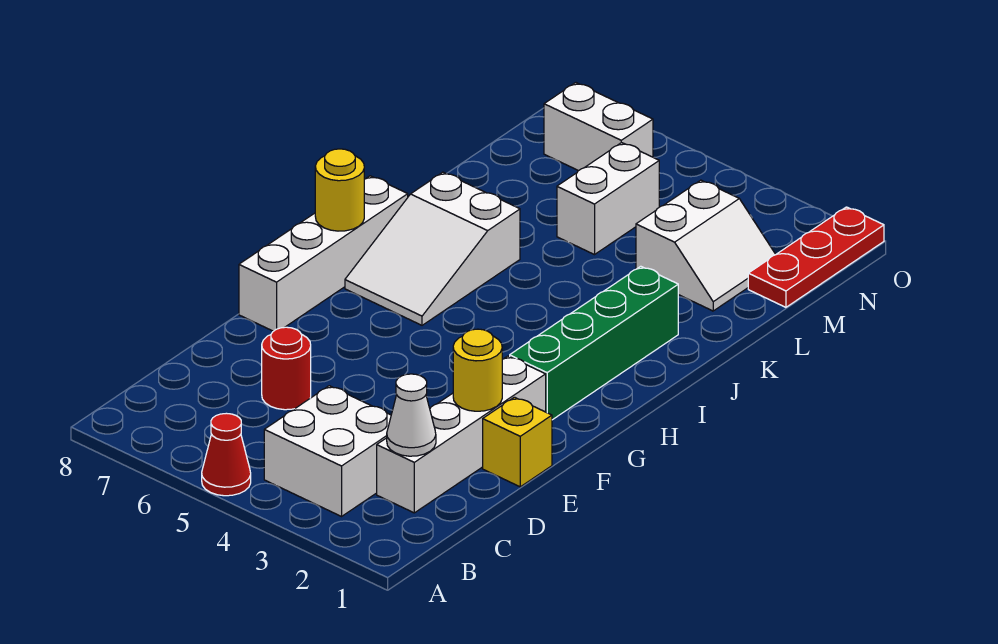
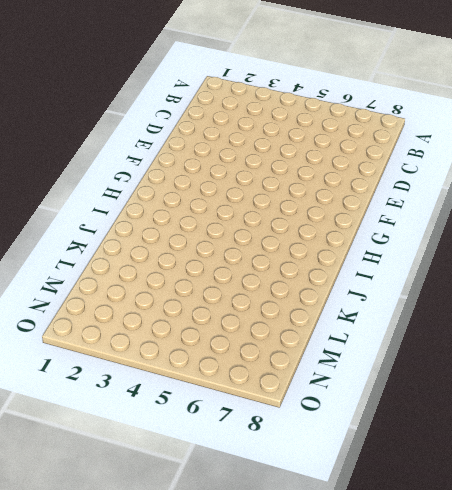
none -> red 1x1 cone [202,413,251,496]
none -> white 2x2 brick [264,386,391,516]
none -> white 1x4 brick [377,356,546,513]

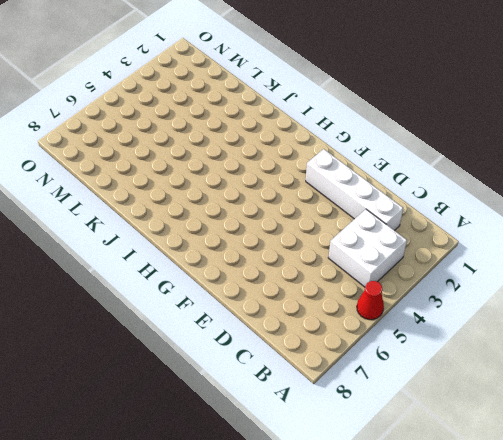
none -> red 1x1 round brick [262,327,311,410]
none -> yellow 1x1 brick [483,397,552,487]
none -> white 1x4 brick [239,176,408,331]

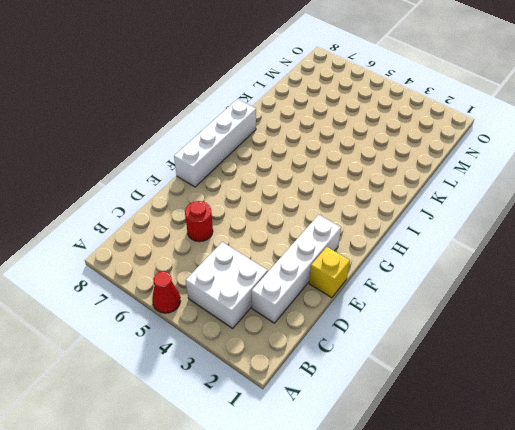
none -> green 1x4 brick [510,266,678,420]
none -> white 2x3 slope [345,172,520,325]
none -> white 2x2 slope [636,180,776,311]

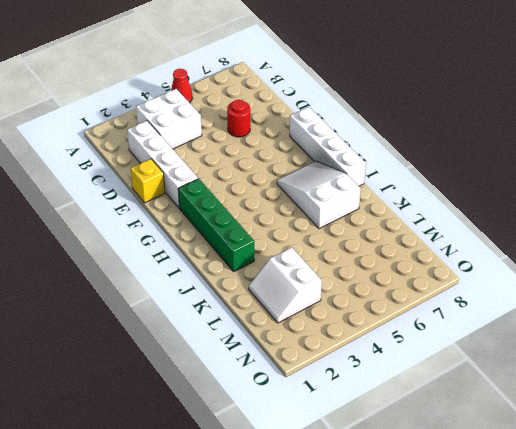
none -> white 1x2 brick [557,143,659,255]
none -> red 1x3 plate [748,207,884,307]
none -> white 1x2 brick [544,83,653,171]

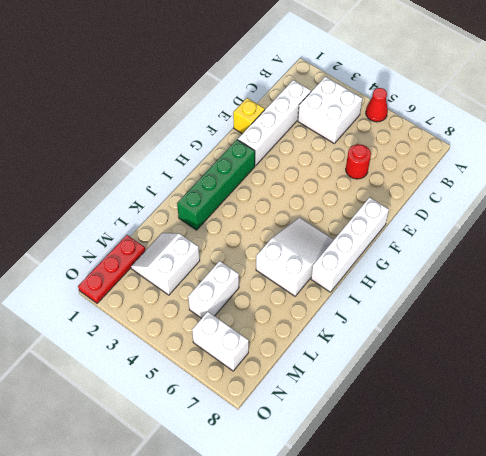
none -> white 1x1 cone [387,374,436,456]
none -> yellow 1x1 round brick [453,329,502,411]
none -> yellow 1x1 round brick [315,149,364,231]

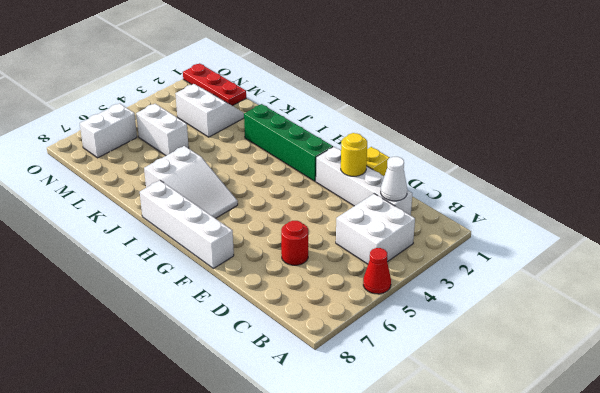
none -> yellow 1x1 round brick [315,149,364,231]

